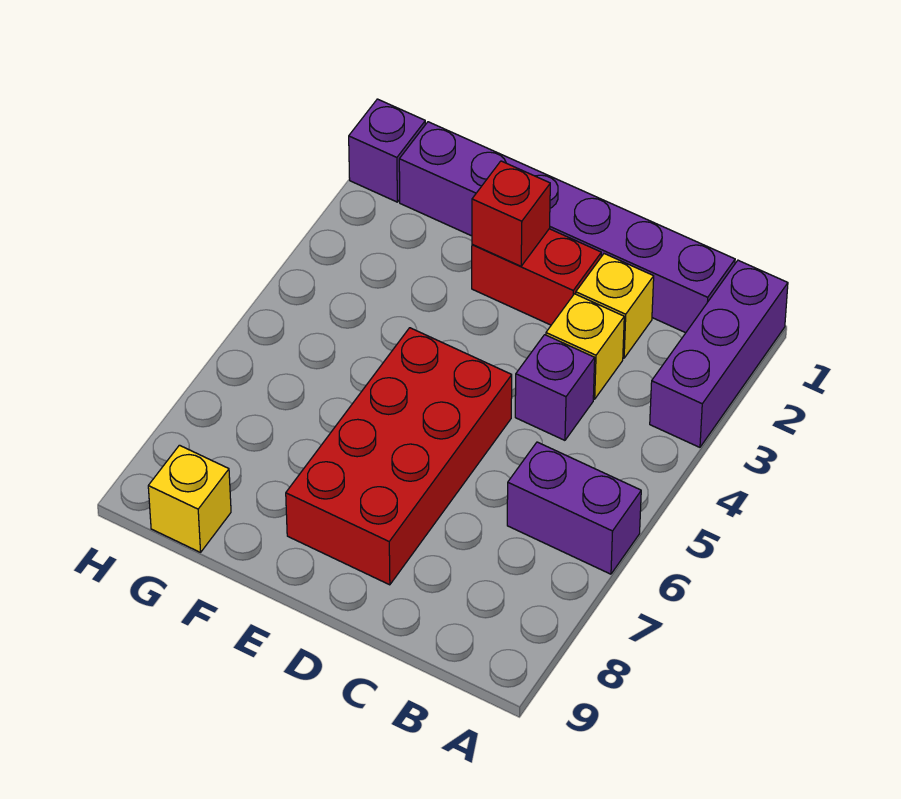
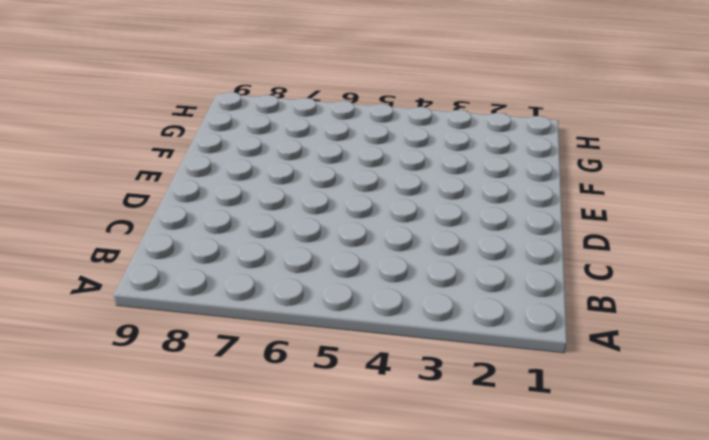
none -> purple 1x3 brick [650,260,788,447]
none -> purple 1x2 brick [507,442,641,574]

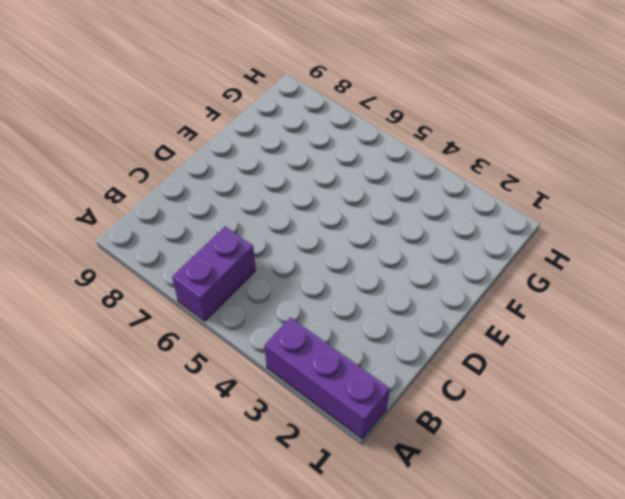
none -> purple 1x6 brick [399,122,735,333]
none -> yellow 1x1 brick [576,254,654,358]

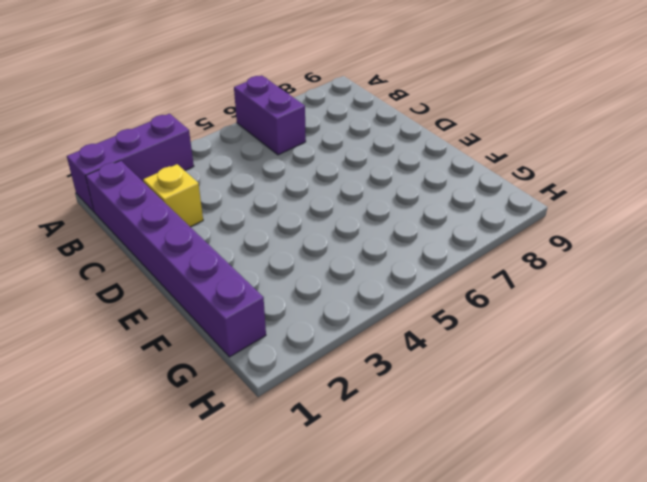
none -> yellow 1x1 brick [546,294,624,399]
none -> purple 1x1 brick [515,335,595,440]

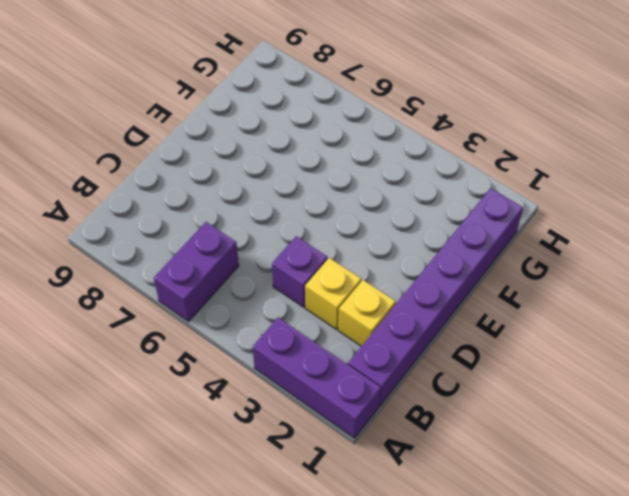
none -> red 1x2 brick [472,229,601,325]
none -> red 2x4 brick [286,328,512,585]

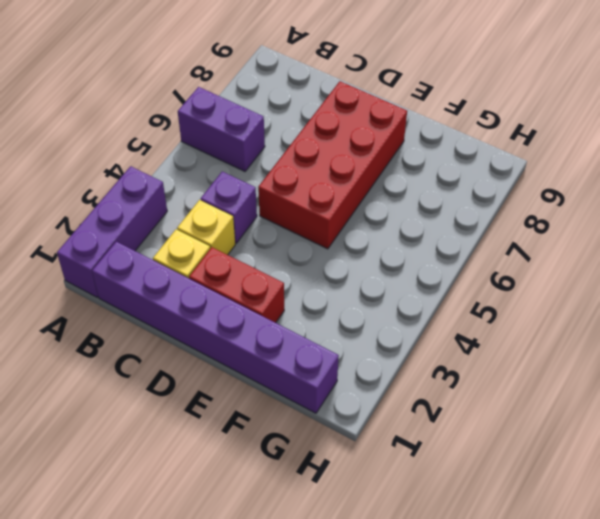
none -> yellow 1x1 brick [148,445,231,552]
none -> purple 1x1 brick [349,99,425,202]

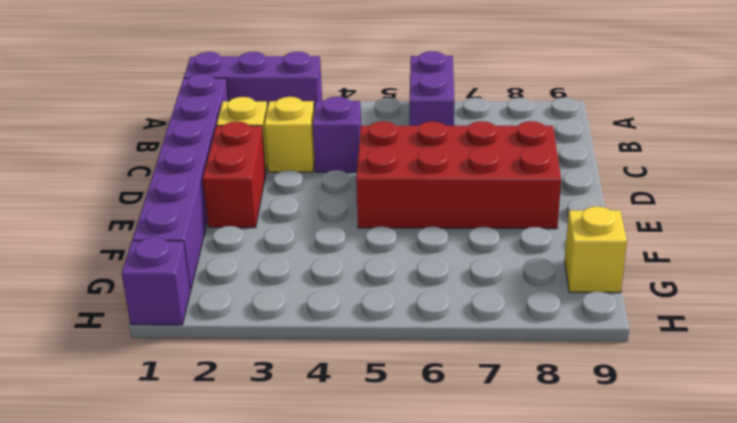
none -> red 1x1 brick [472,161,550,266]

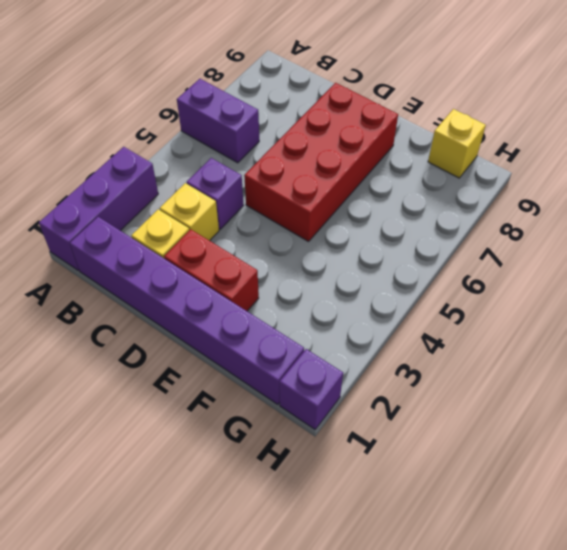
none -> red 1x1 brick [472,161,550,266]

